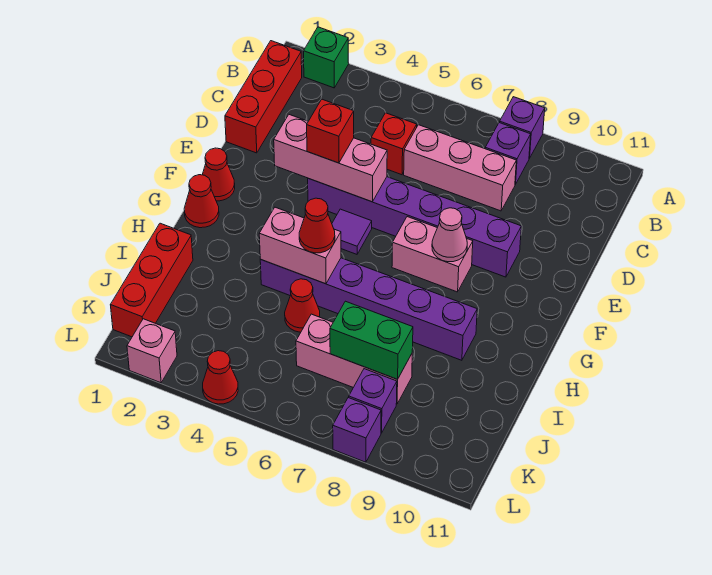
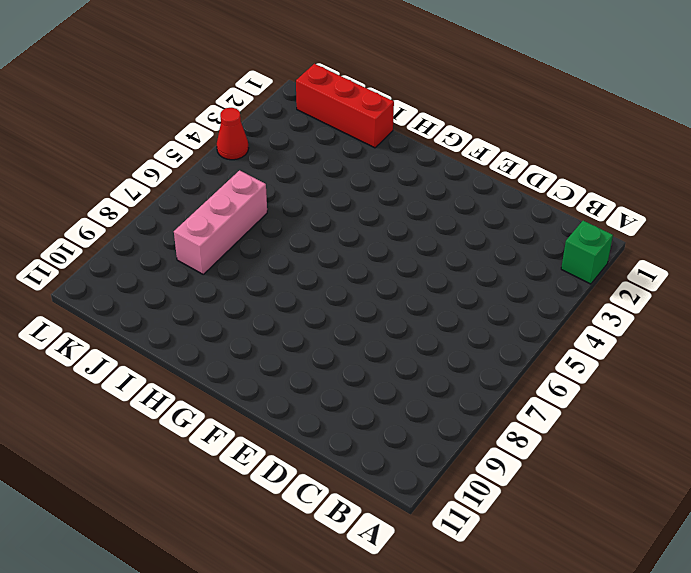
none -> purple 1x1 brick [500,97,545,158]
none -> red 1x3 brick [225,41,302,153]
none -> purple 1x1 brick [485,123,531,184]

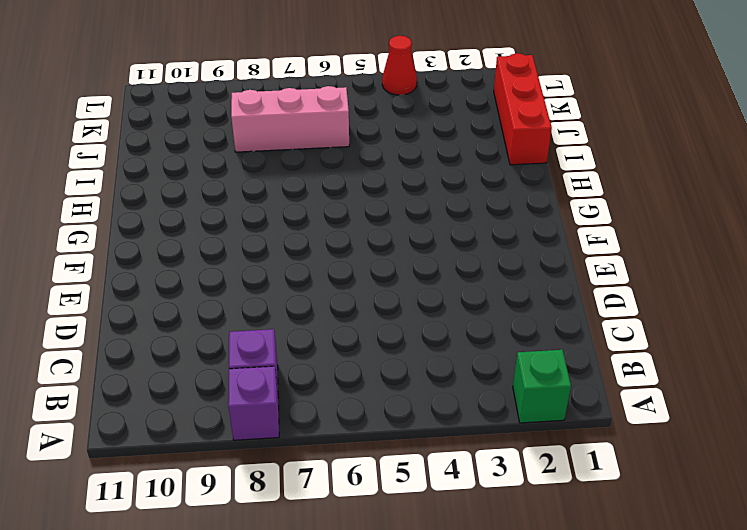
none -> red 1x3 brick [225,41,302,153]
none -> red 1x1 brick [371,113,417,175]
none -> pink 1x3 brick [404,125,516,211]

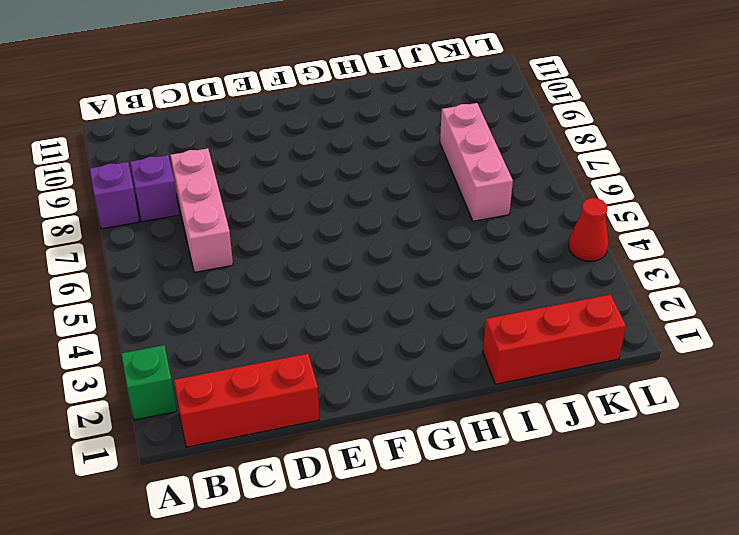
none -> red 1x1 brick [371,113,417,175]
none -> purple 1x6 brick [308,177,521,277]
none -> red 1x1 cone [202,148,235,201]

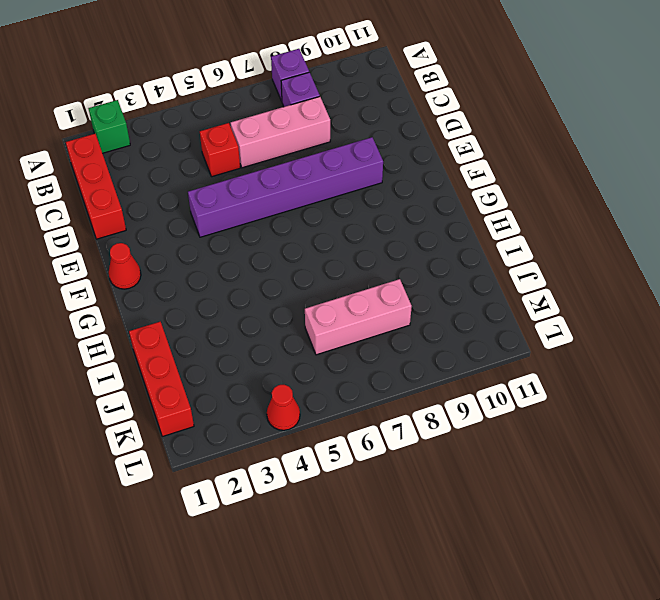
none -> purple 1x1 tile [332,209,372,254]
none -> pink 1x2 brick [392,217,473,292]
none -> red 1x1 cone [184,175,219,228]

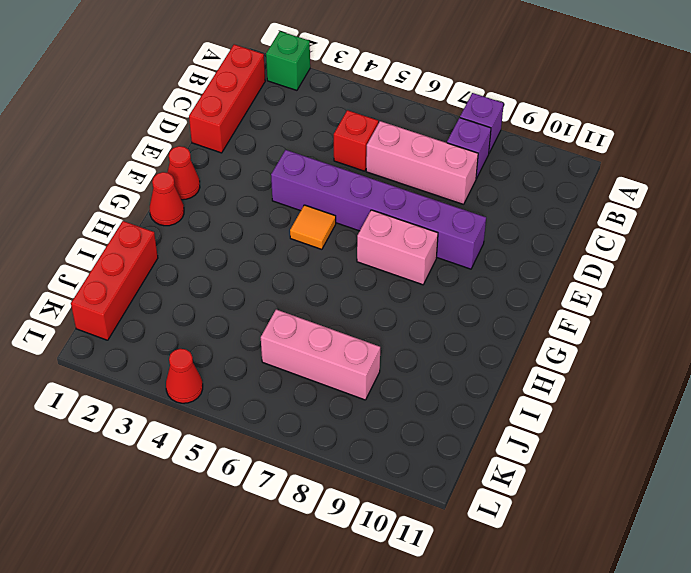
orange 1x1 tile [290,205,336,249] -> purple 1x1 tile [332,209,372,254]
none -> purple 1x6 brick [260,258,477,360]
none -> red 1x1 cone [285,279,320,332]
none -> purple 1x1 brick [349,369,397,433]

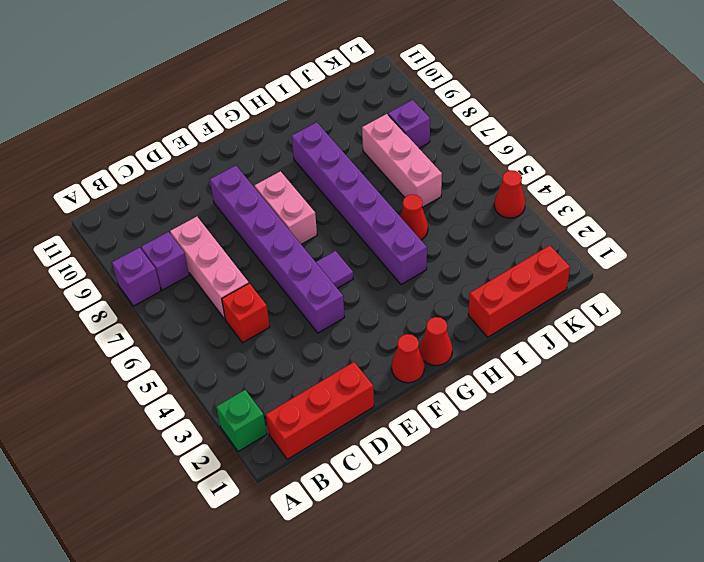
none -> pink 1x1 brick [127,319,177,383]
none -> purple 1x1 brick [333,397,381,462]
none -> pink 1x3 brick [274,115,387,202]

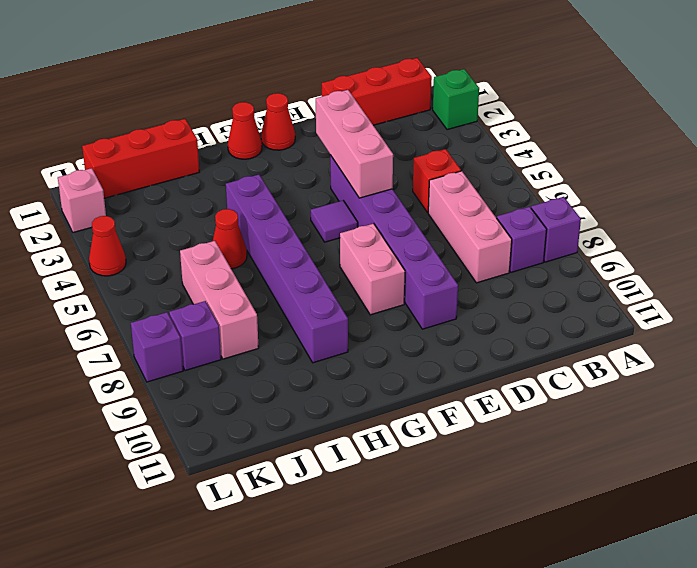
none -> pink 1x1 cone [432,208,467,262]
none -> pink 1x2 brick [259,207,341,284]
none -> green 1x2 brick [330,301,413,379]

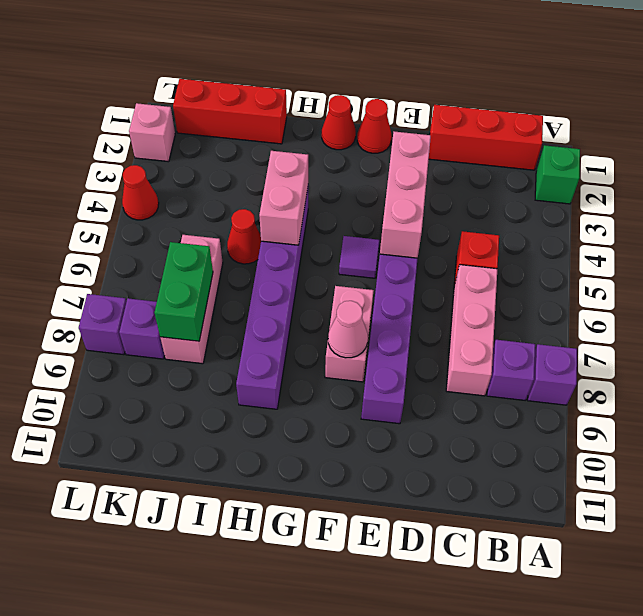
none -> red 1x1 brick [307,99,354,163]
none -> red 1x1 cone [299,198,335,253]

